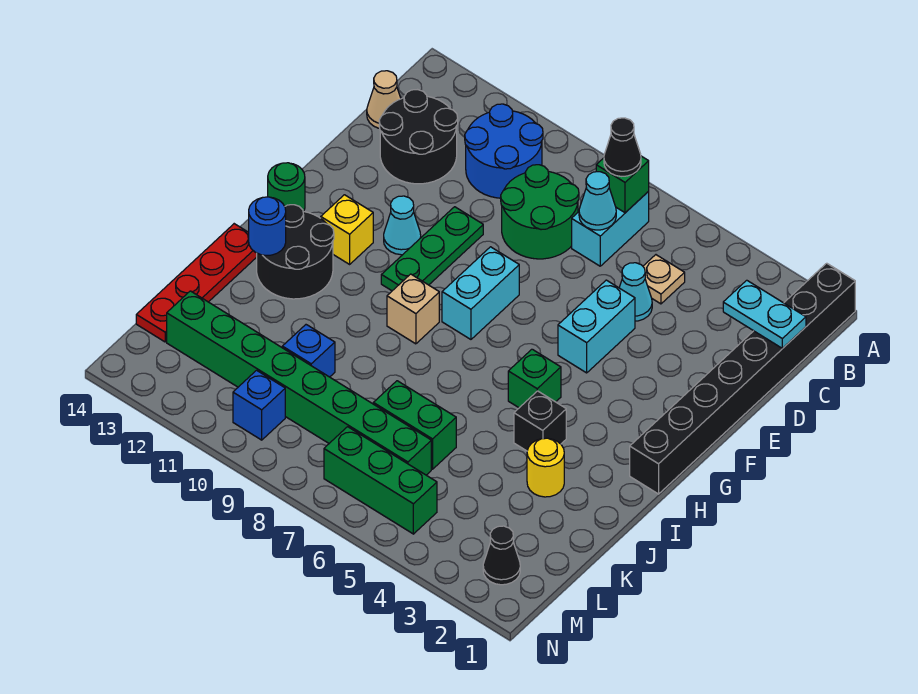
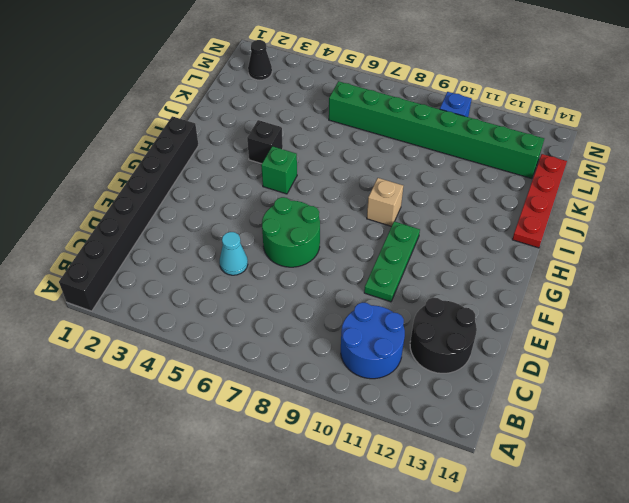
green 2x2 round brick [262,197,320,267] -> green 2x2 round brick moved to [501,165,579,259]
none -> cyan 1x2 brick [572,192,649,266]
none -> tan 1x1 plate [643,255,685,304]
none -> tan 1x1 cone [367,71,401,129]
none -> cyan 1x2 brick [558,280,635,373]

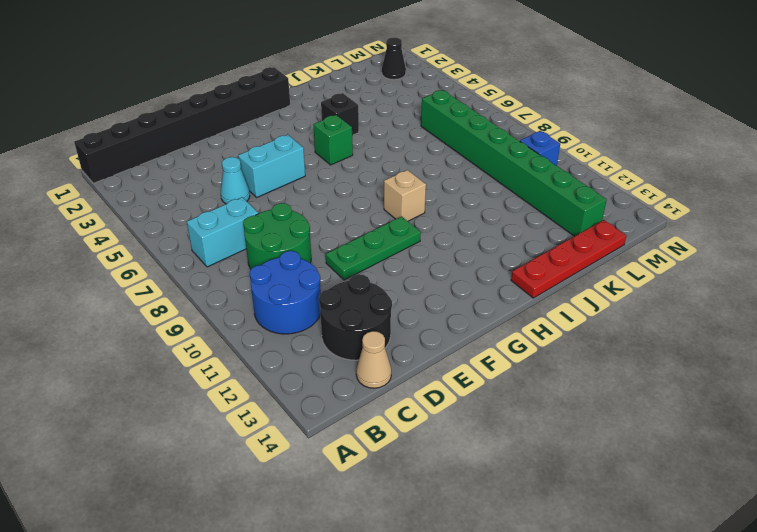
none -> tan 1x1 plate [643,255,685,304]
none -> cyan 1x2 brick [442,247,519,339]
none -> cyan 1x1 cone [384,196,421,255]
none -> yellow 1x1 brick [321,195,373,264]

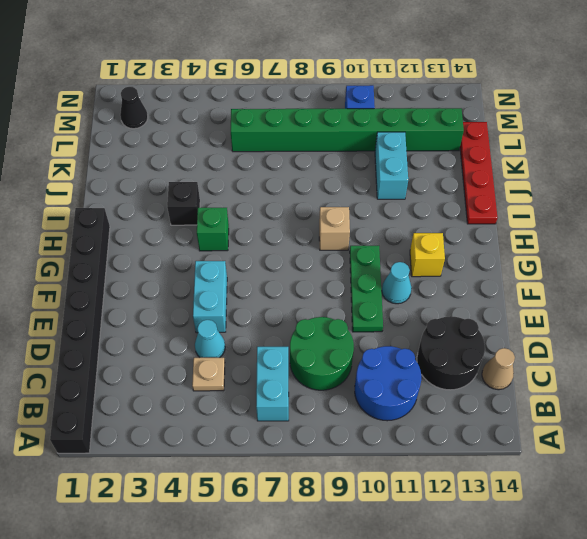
cyan 1x2 brick [375,132,408,199] -> cyan 1x2 brick moved to [442,247,519,339]
none -> green 1x1 round brick [268,163,305,211]
none -> black 2x2 round brick [257,205,334,299]
none -> yellow 1x1 round brick [527,438,564,497]
none -> green 1x2 brick [373,381,456,469]

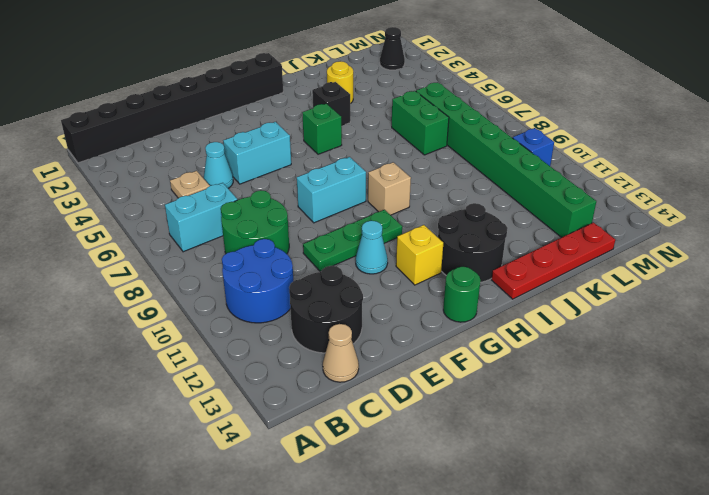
none -> blue 1x1 brick [282,325,335,377]
none -> green 1x3 brick [324,427,437,534]
none -> green 1x1 brick [596,156,649,213]
none -> cyan 1x2 plate [723,280,806,349]

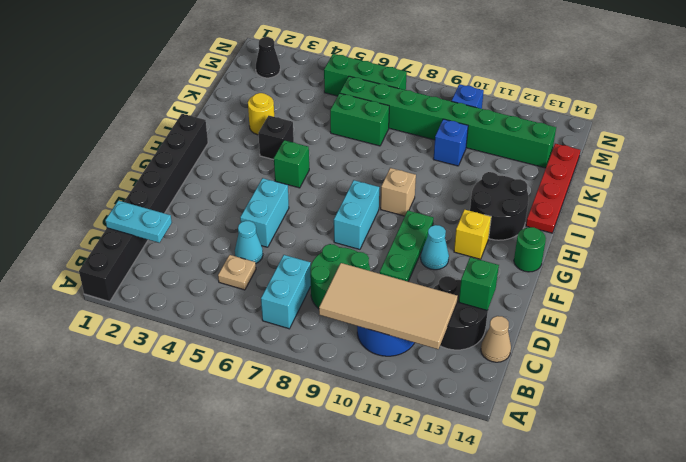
tan 2x4 tile [319,263,458,349] -> none
green 1x1 brick [459,257,499,311] -> green 1x1 brick moved to [596,156,649,213]
none -> cyan 1x1 cone [579,172,616,230]
none -> blue 1x1 round brick [249,197,286,256]
none -> black 1x1 cone [604,118,641,176]

